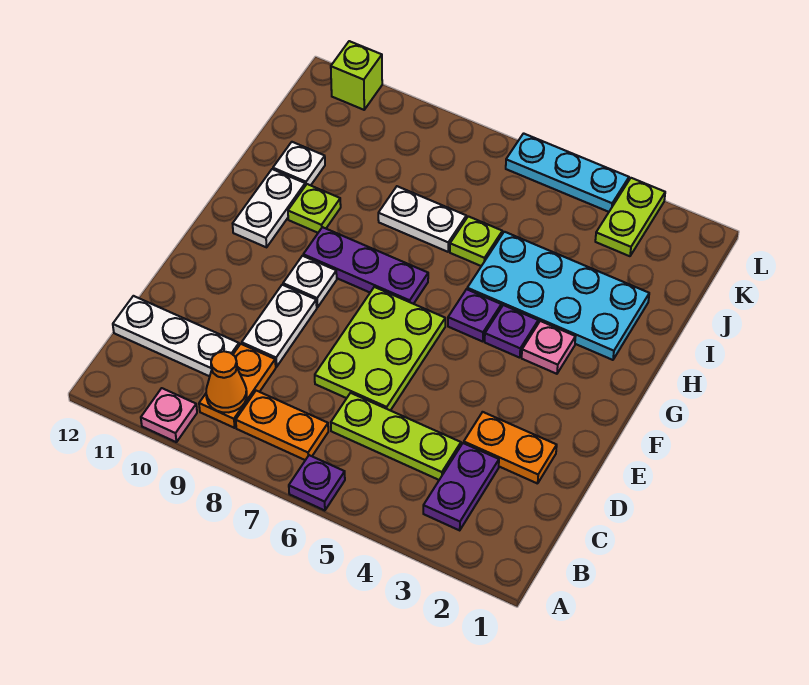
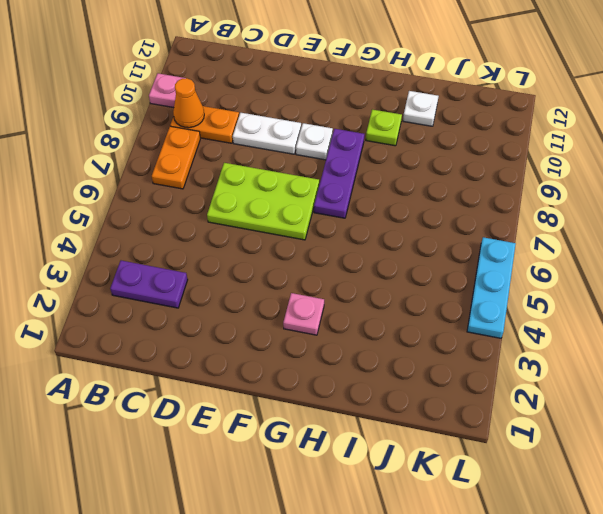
none -> purple 1x1 plate [289,455,345,511]
none -> lime 1x3 plate [331,393,461,480]
none -> white 1x3 plate [113,296,239,376]

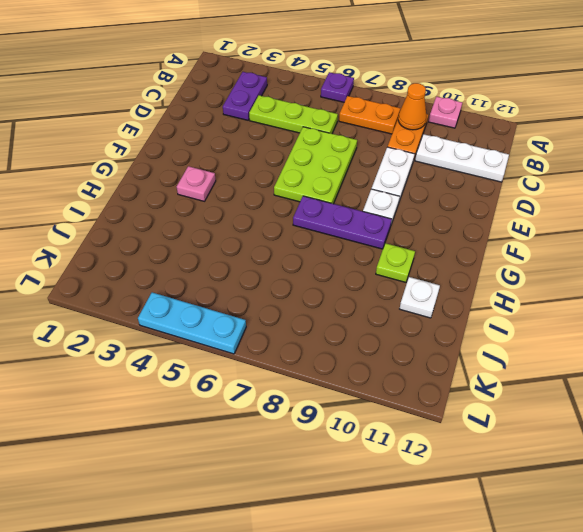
none -> orange 1x2 plate [464,412,557,484]
none -> purple 1x1 plate [485,305,538,358]
none -> purple 1x1 plate [448,289,501,341]

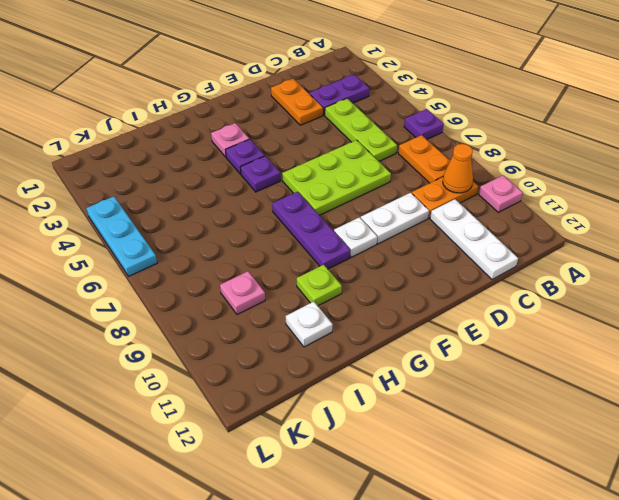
pink 1x1 plate [220,271,265,315] -> none
none -> white 1x2 plate [233,169,305,247]
none -> cyan 2x4 plate [467,232,649,360]
none -> lime 1x1 plate [450,216,502,266]

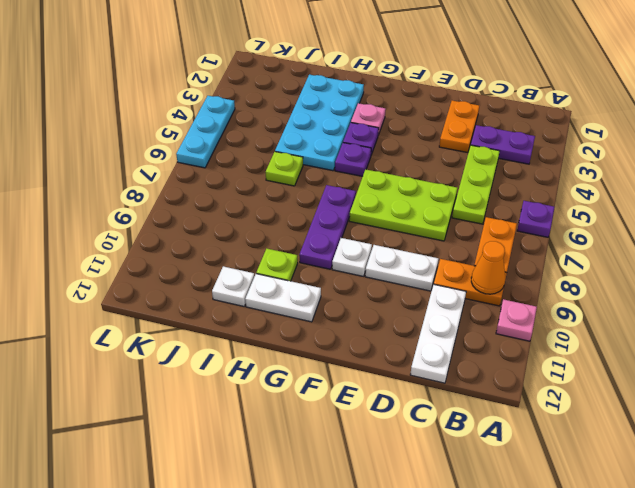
none -> white 1x2 plate [378,186,466,252]
none -> lime 1x2 plate [595,178,665,256]
none -> lime 1x1 brick [331,41,382,110]

